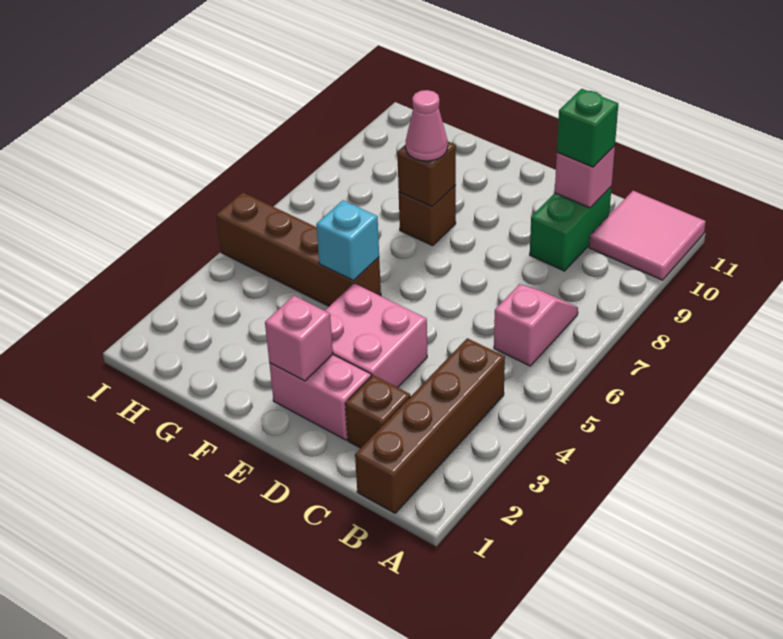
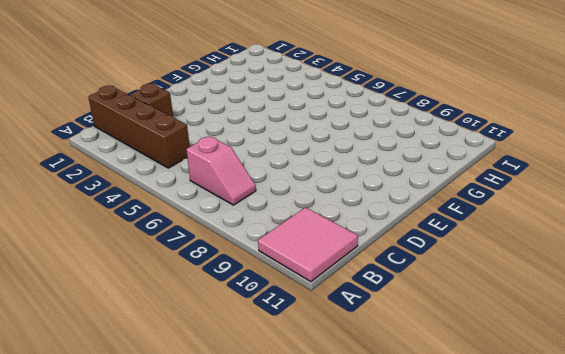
none -> green 1x2 brick [530,187,612,271]
none -> pink 1x2 brick [269,354,371,440]
none -> pink 2x2 brick [325,283,427,387]

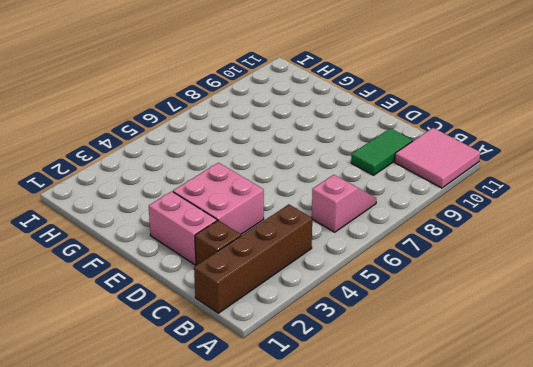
green 1x2 tile [351,128,413,175] -> green 1x2 brick [530,187,612,271]
none -> brown 1x4 brick [216,192,381,306]
none -> brown 1x1 brick [399,185,456,246]
none -> pink 1x1 brick [555,146,615,208]

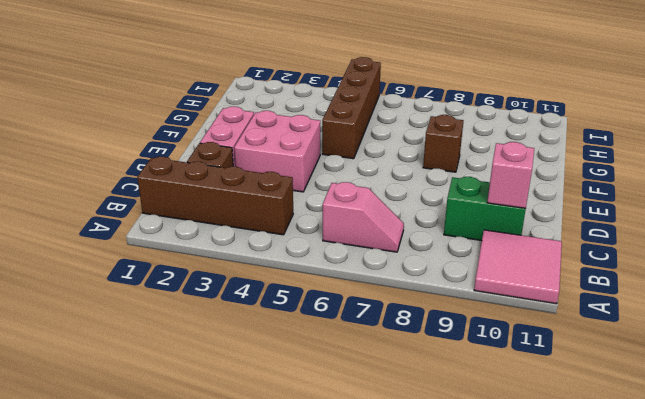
none -> pink 1x1 brick [265,296,333,381]
none -> cyan 1x1 brick [316,200,379,280]
none -> brown 1x1 brick [397,142,456,207]

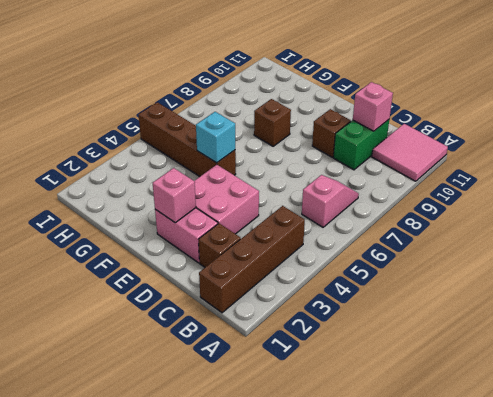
brown 1x1 brick [312,109,351,157] -> brown 1x1 brick moved to [397,142,456,207]
none -> green 1x1 brick [557,89,618,167]
none -> pink 1x1 cone [406,90,448,161]

